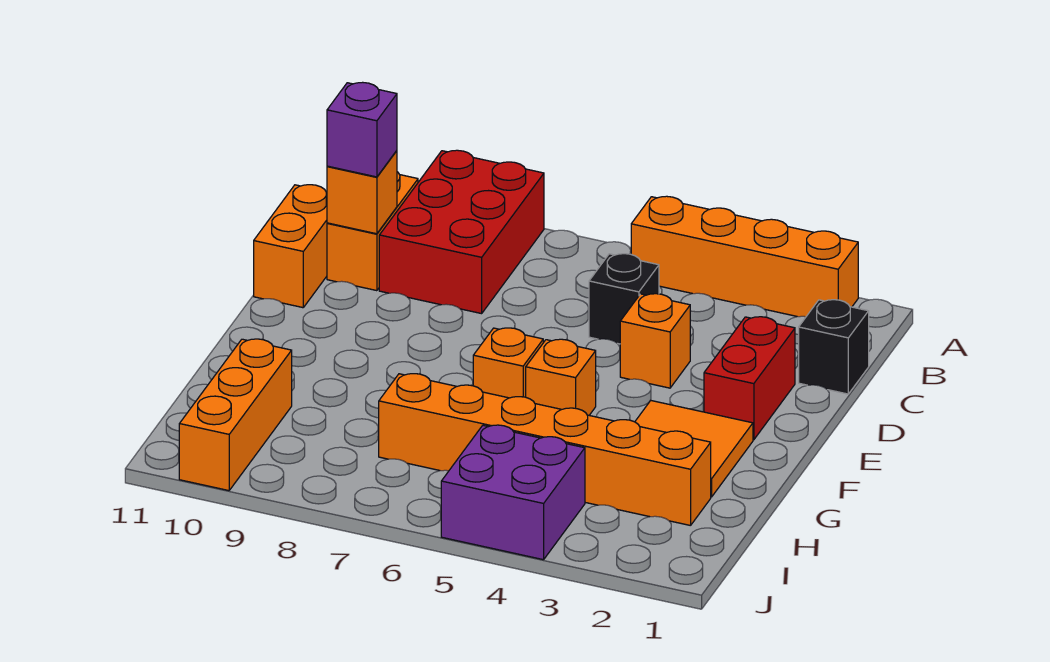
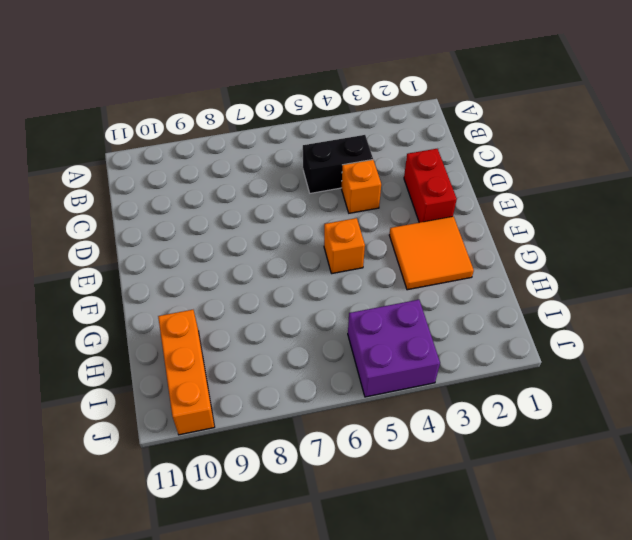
black 1x2 brick [303,135,373,193] -> black 1x1 brick [589,254,659,344]
none -> orange 1x4 brick [631,196,858,317]
none -> red 2x3 brick [379,150,544,314]
none -> orange 1x2 brick [327,172,418,291]

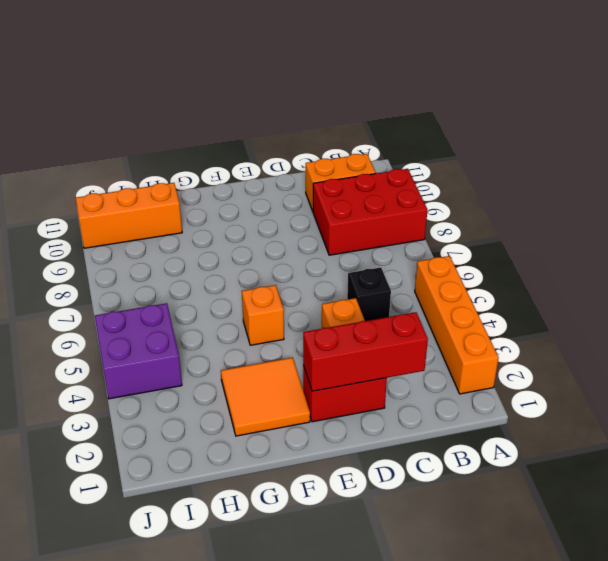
red 1x3 brick [303,312,428,391] -> none
none -> black 1x1 brick [799,300,869,394]
none -> orange 1x2 brick [254,185,327,308]
none -> orange 1x1 brick [473,328,543,398]

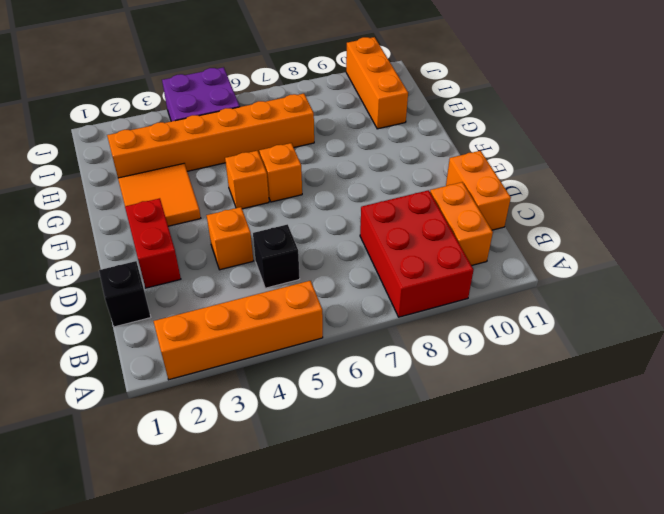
none -> orange 1x1 brick [327,151,397,234]
none -> purple 1x1 brick [327,82,397,177]

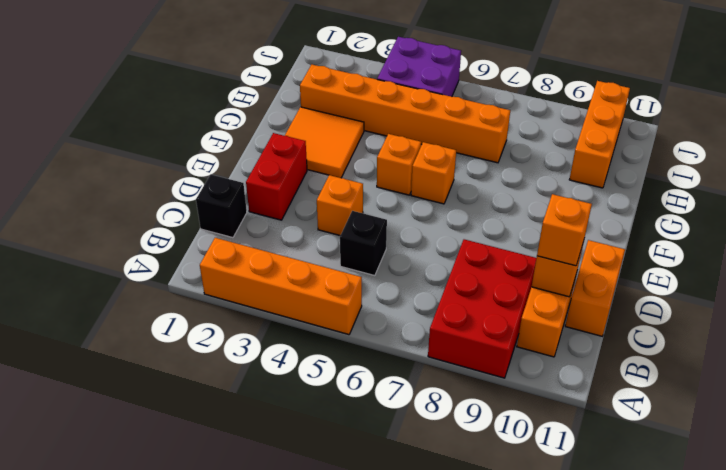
orange 1x1 brick [537,194,592,266] -> purple 1x1 brick [327,82,397,177]

